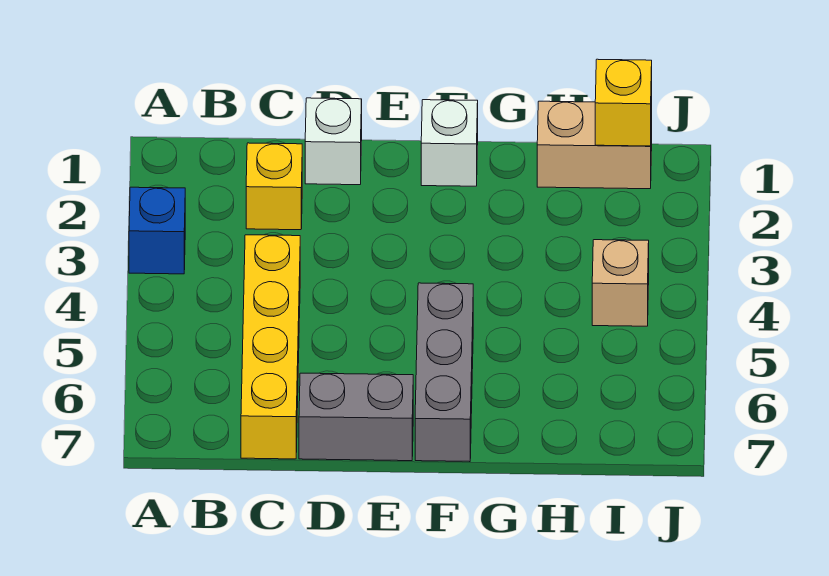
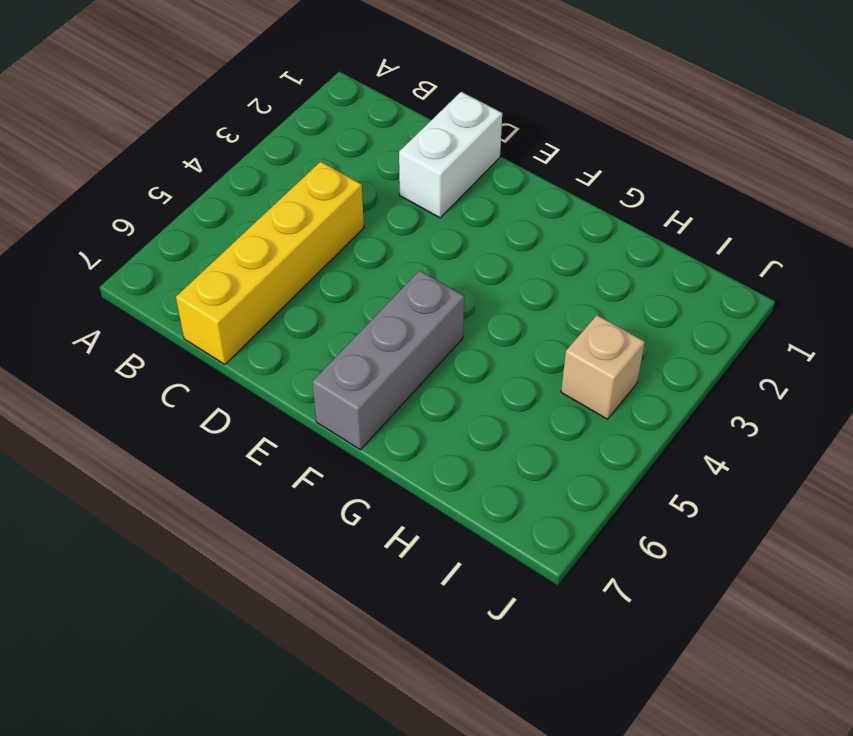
white 1x2 brick [399,92,502,218] -> white 1x1 brick [305,98,362,185]
none -> blue 1x1 brick [129,187,185,274]
none -> yellow 1x1 brick [246,143,302,230]

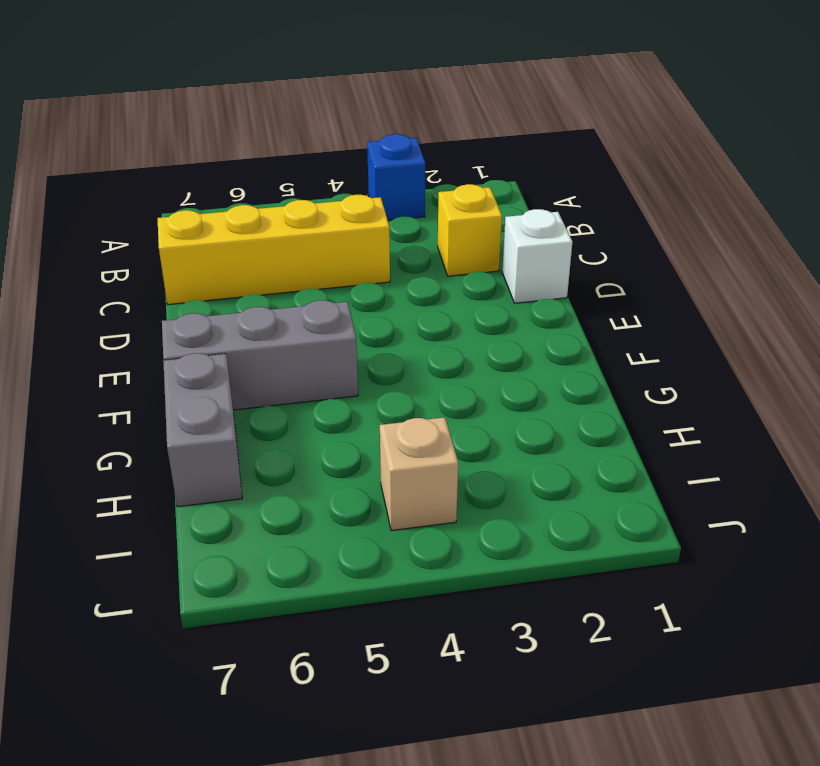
grey 1x2 brick [163,353,242,507] -> grey 1x2 brick moved to [299,373,413,461]
none -> white 1x1 brick [421,100,478,186]
none -> tan 1x2 brick [537,101,652,189]

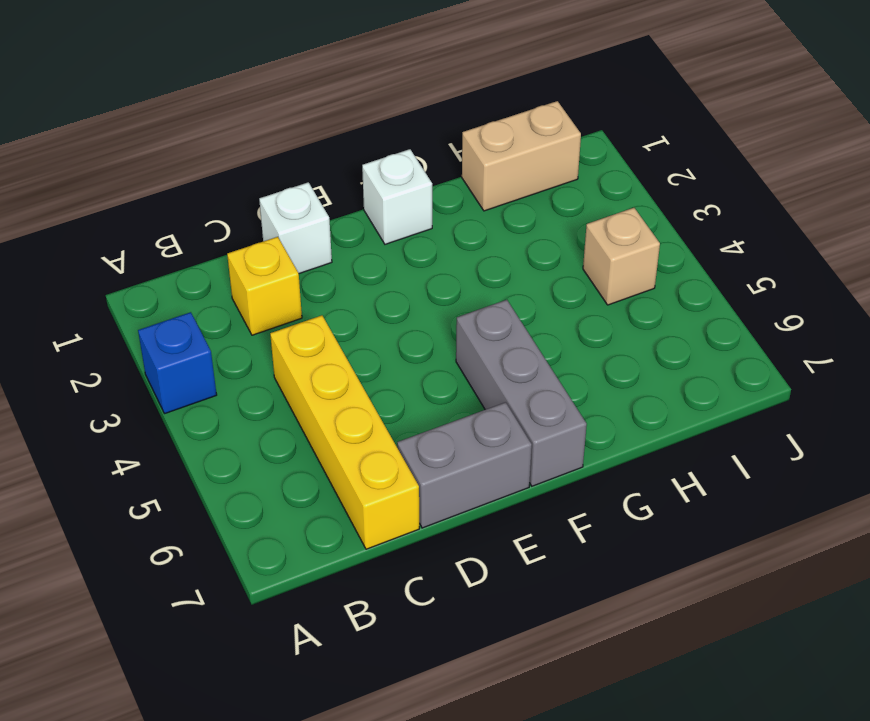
none -> yellow 1x1 brick [595,59,652,146]

